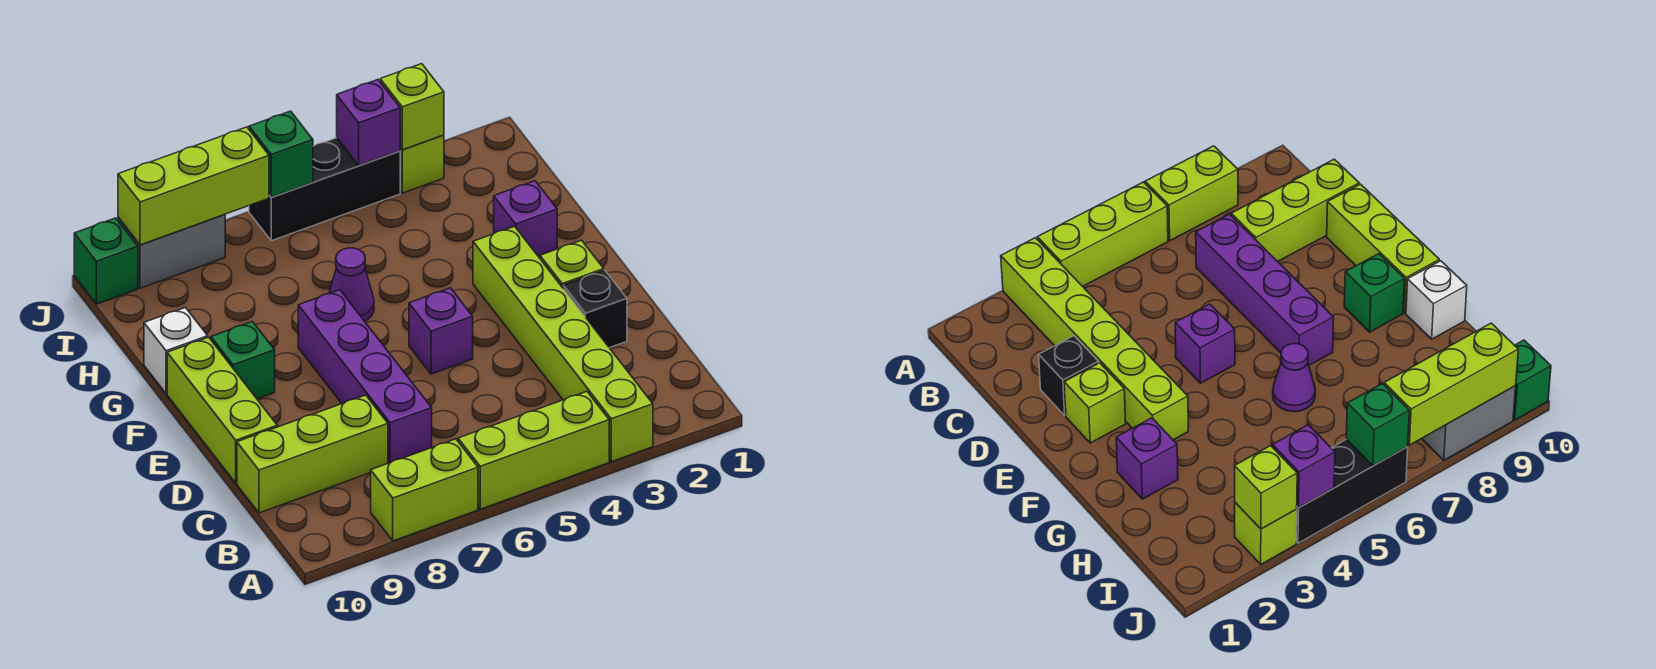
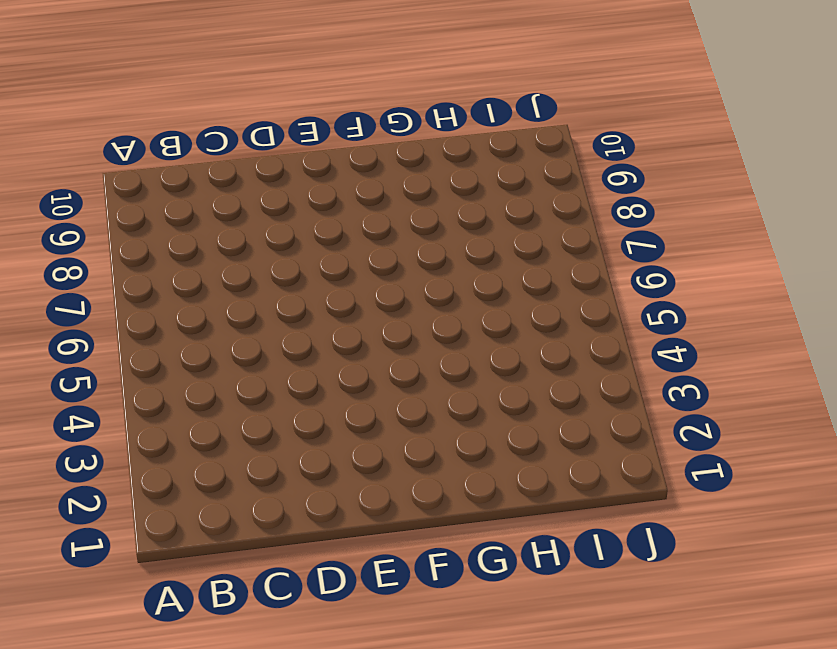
none -> lime 1x6 brick [473,226,653,462]
none -> lime 1x3 brick [458,391,609,509]
none -> lime 1x2 brick [371,439,478,541]

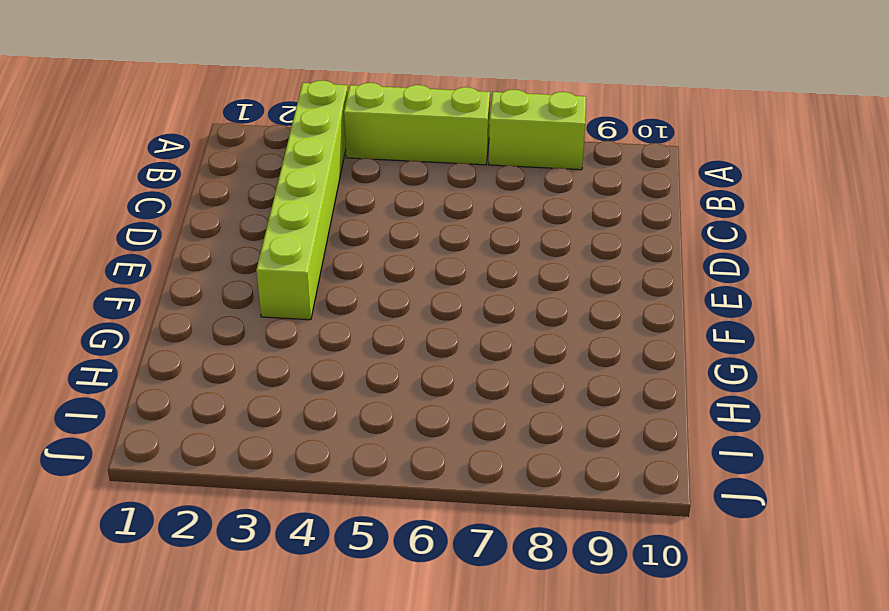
none -> purple 1x4 brick [298,290,432,463]
none -> lime 1x3 brick [237,395,388,513]
none -> black 1x1 brick [563,270,627,348]

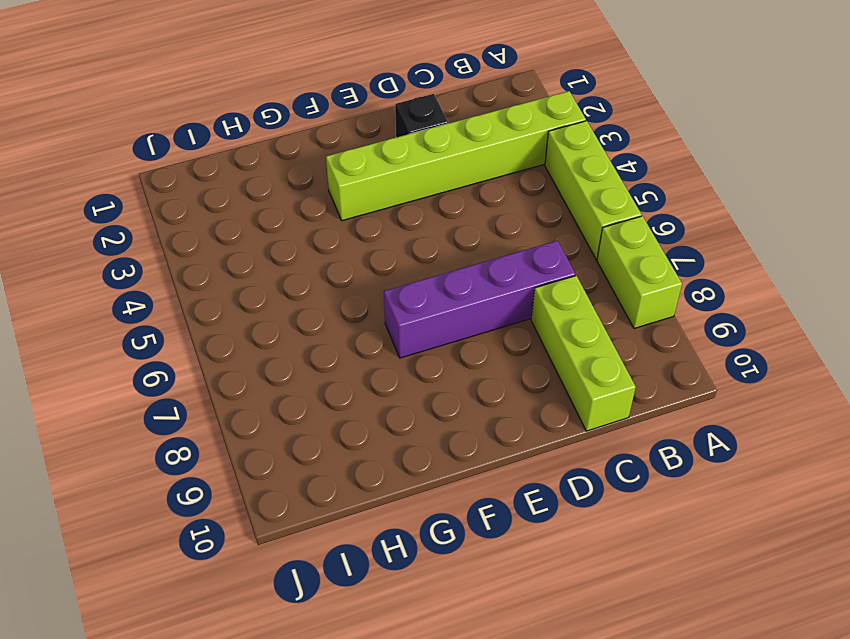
none -> lime 1x3 brick [167,337,277,483]
none -> lime 1x1 brick [540,240,604,288]
none -> purple 1x1 brick [409,288,473,374]

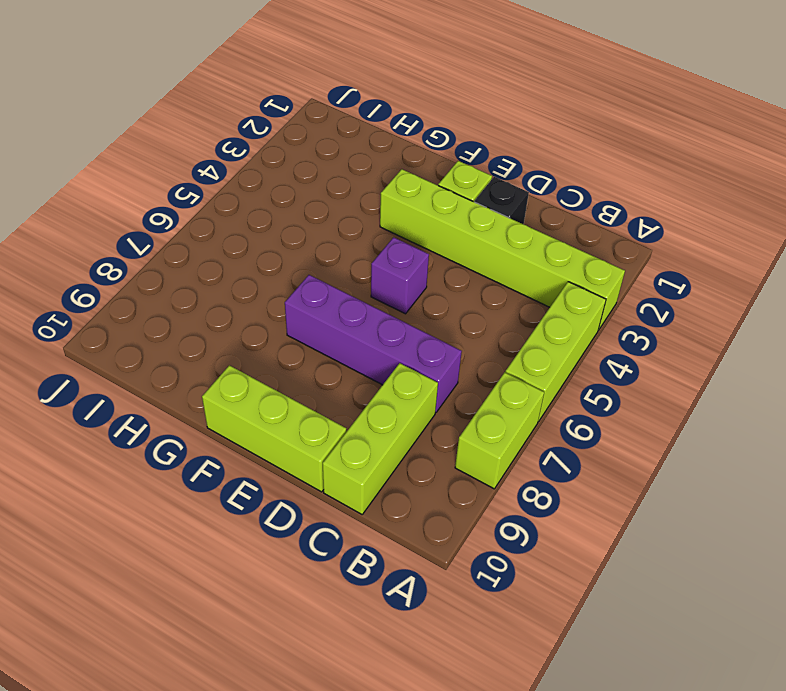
none -> green 1x1 brick [211,321,275,399]
none -> purple 1x1 brick [494,181,557,258]
none -> purple 1x1 cone [329,248,374,321]

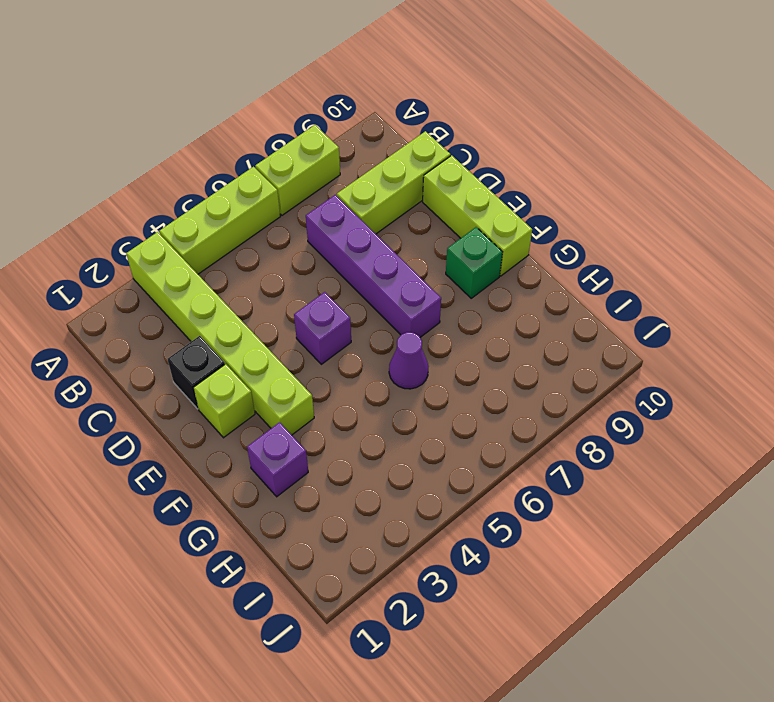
none -> white 1x1 brick [144,308,208,394]
none -> lime 1x1 brick [400,135,444,193]
none -> black 1x3 brick [249,138,400,241]

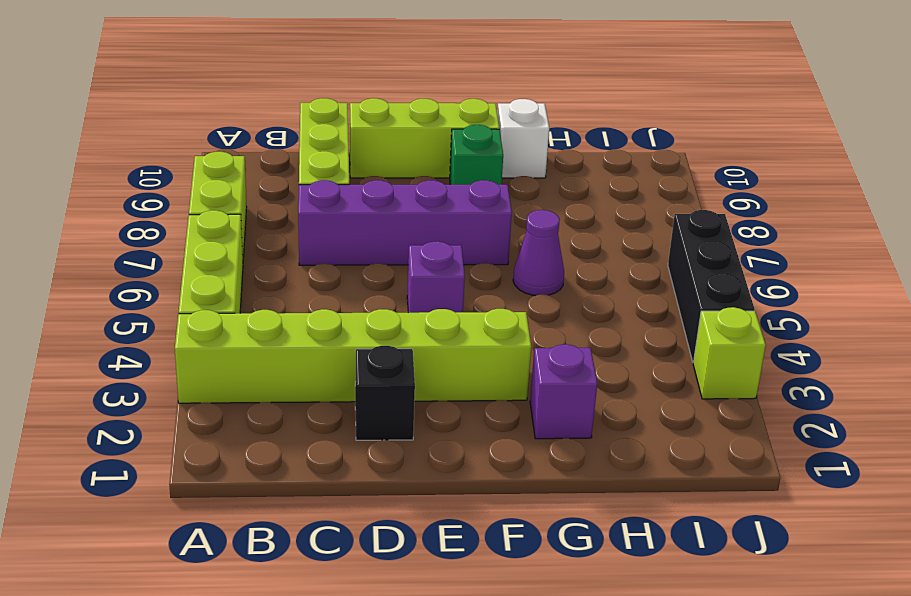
none -> lime 1x1 brick [540,240,604,288]
none -> grey 1x2 brick [118,214,225,288]
none -> green 1x1 brick [74,218,138,304]

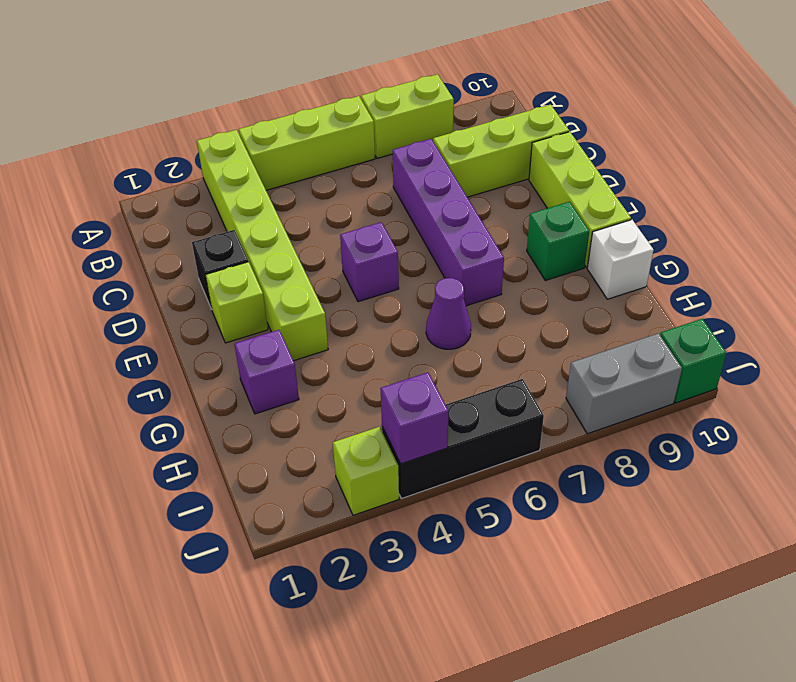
none -> lime 1x1 brick [380,64,444,150]
none -> green 1x1 brick [249,111,313,197]
none -> lime 1x3 brick [118,127,269,245]

